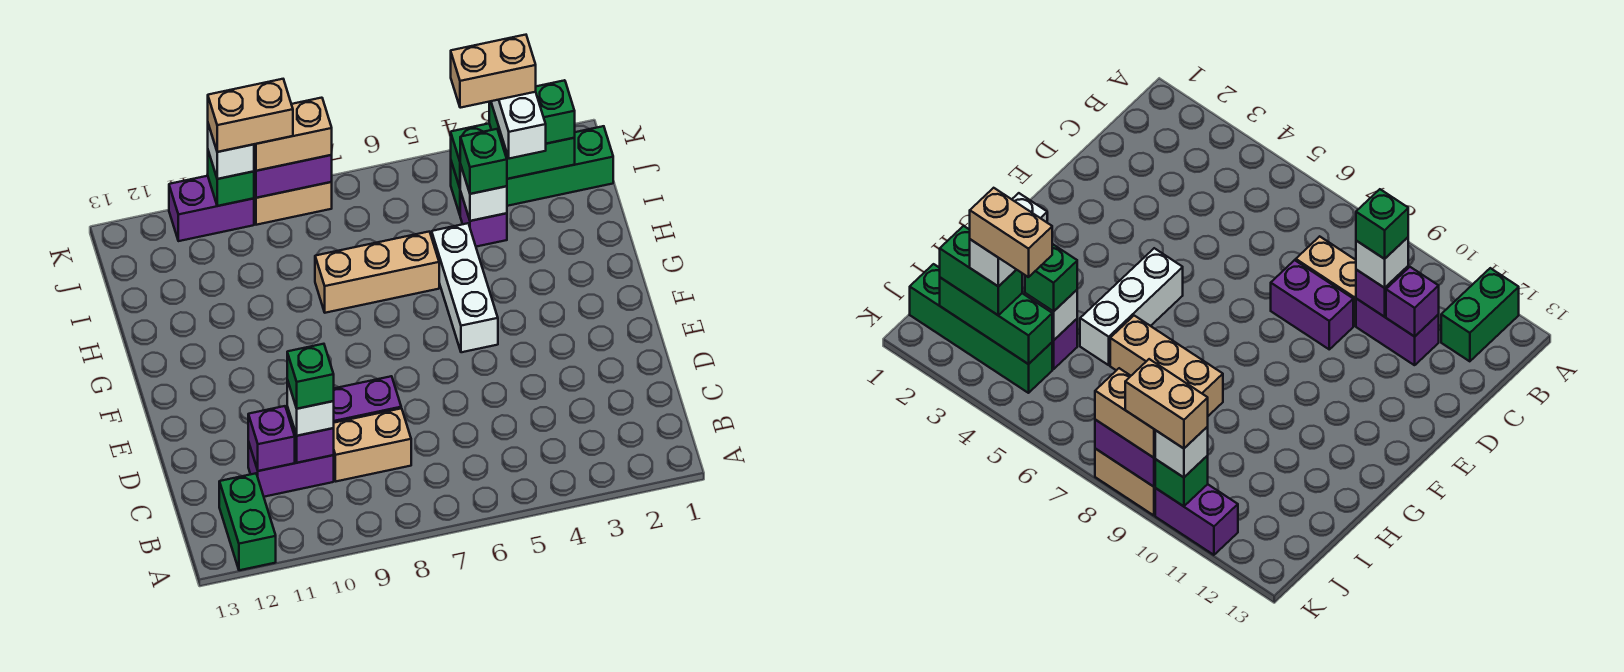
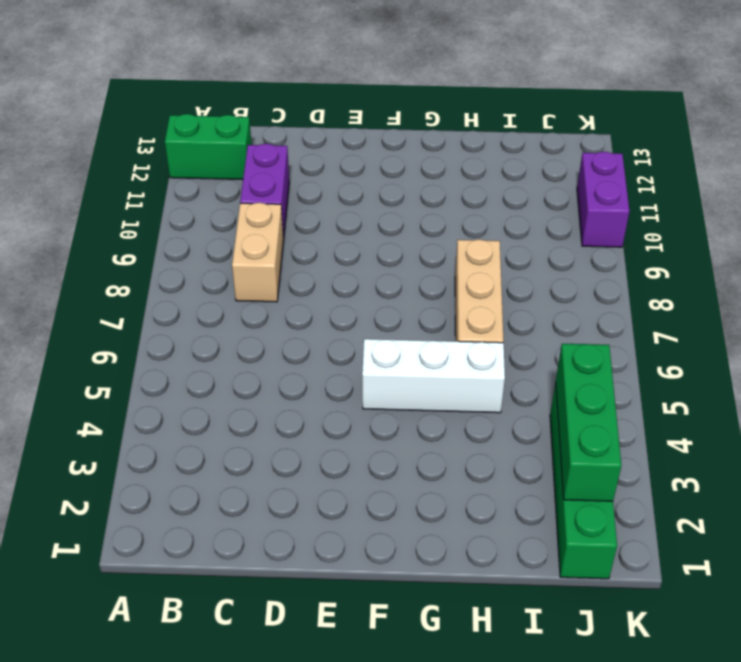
none -> purple 1x2 brick [334,376,401,423]
none -> purple 1x1 brick [460,191,507,247]
none -> tan 1x2 brick [254,182,332,225]

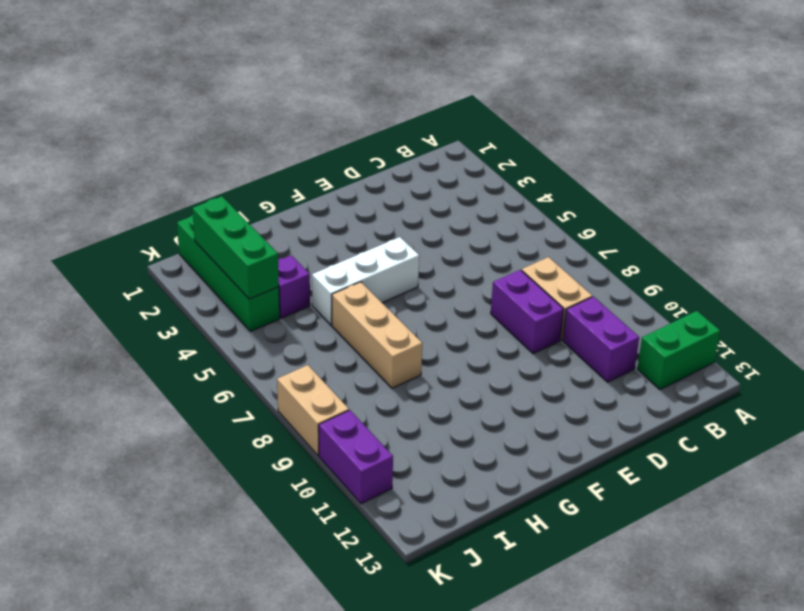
none -> purple 1x1 brick [287,407,334,463]
none -> purple 1x1 brick [248,406,295,471]
none -> white 1x1 brick [460,164,507,221]

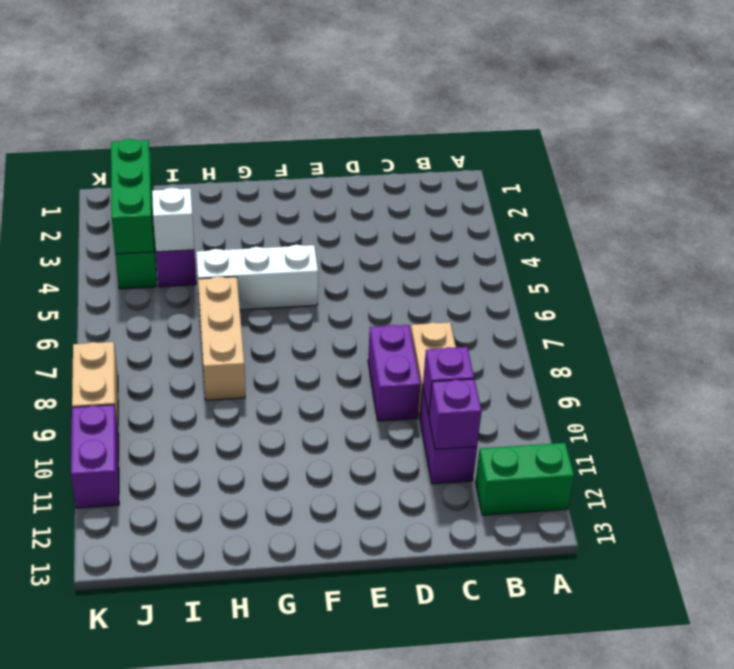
none -> purple 1x2 brick [254,155,332,198]
none -> green 1x1 brick [208,151,254,206]
none -> white 1x1 brick [287,380,334,436]

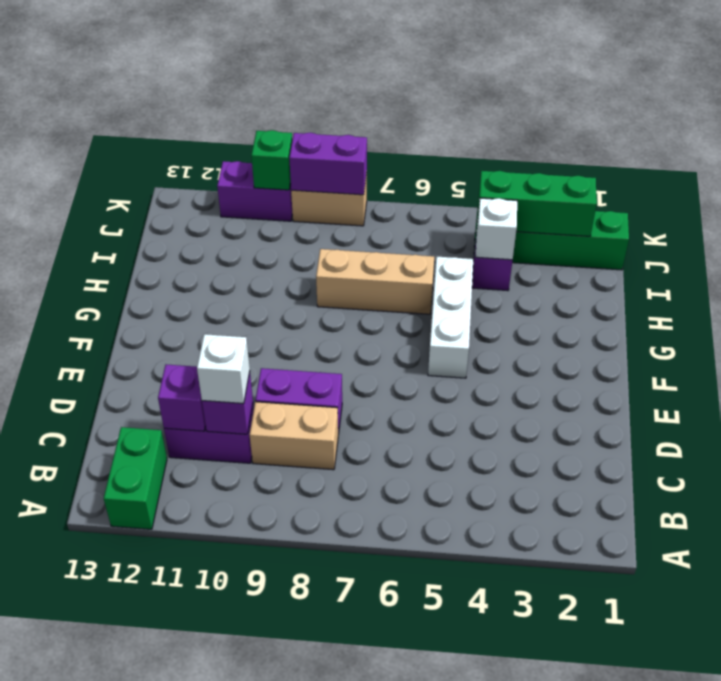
none -> green 1x1 brick [460,129,507,194]
none -> green 1x2 brick [489,80,575,152]
none -> tan 1x2 brick [254,98,332,171]

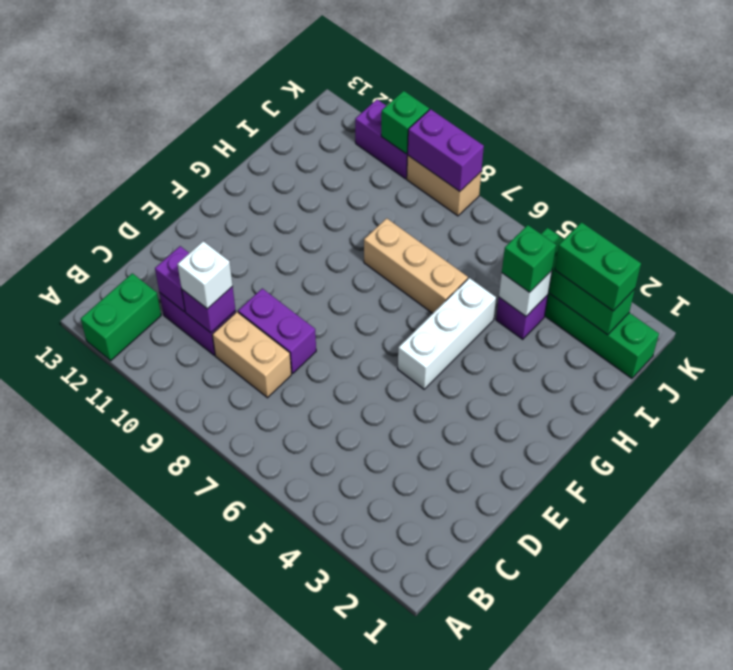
none -> tan 1x2 brick [254,98,332,171]
none -> white 1x1 brick [208,124,254,179]
none -> green 1x1 brick [287,344,334,409]

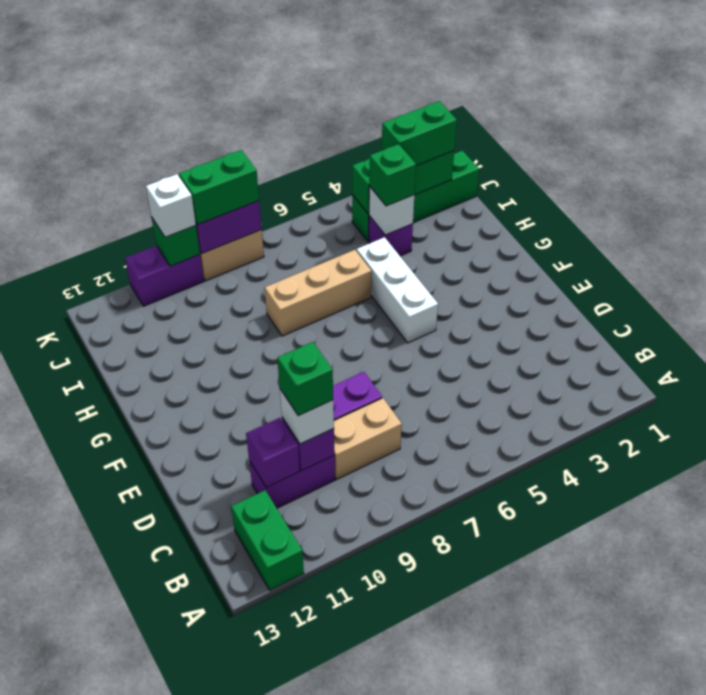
green 1x2 brick [179,150,259,225] -> tan 1x2 brick [254,98,332,171]
none -> white 1x2 brick [491,92,546,159]
none -> tan 1x2 brick [208,79,293,152]
none -> tan 1x2 brick [451,35,536,108]

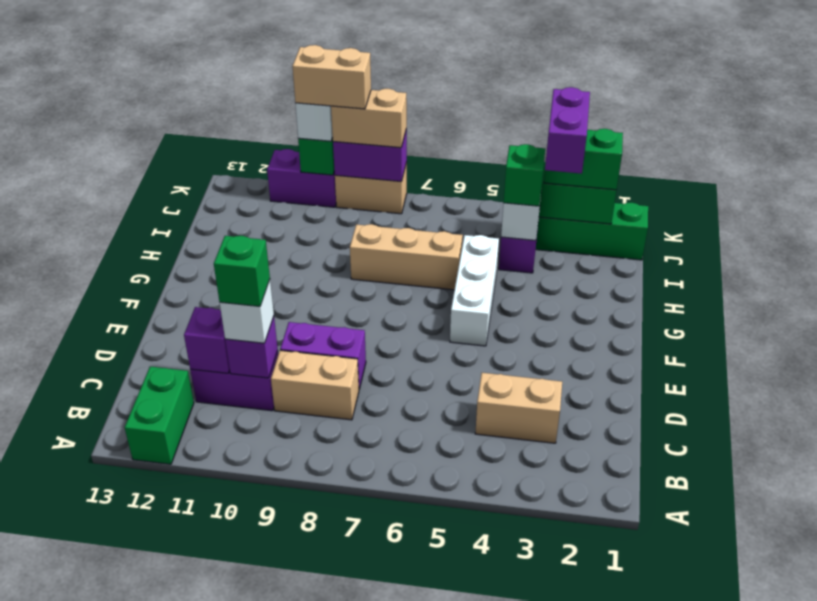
tan 1x2 brick [475,373,562,443] -> tan 1x2 brick moved to [451,35,536,108]
purple 1x2 brick [545,87,590,174] -> white 1x2 brick [491,92,546,159]

